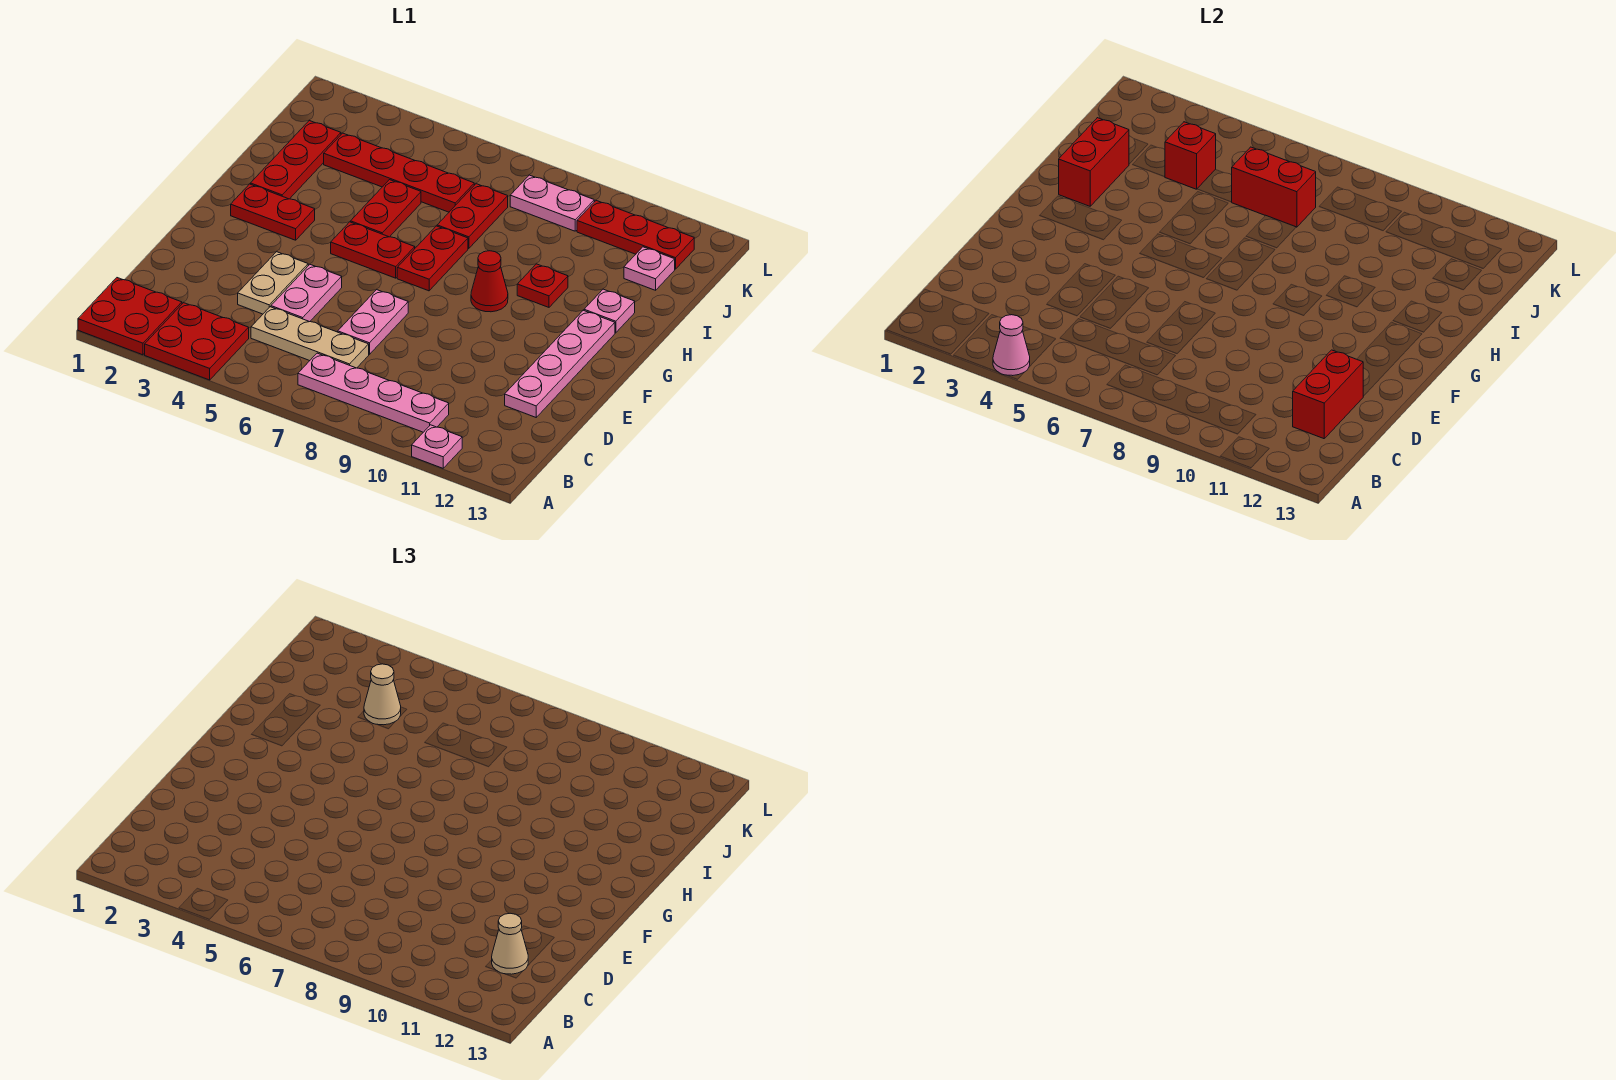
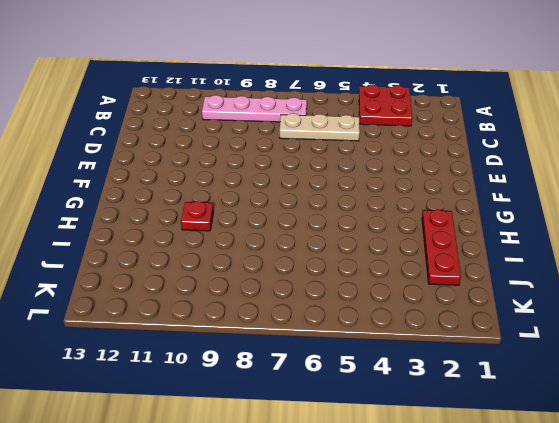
none -> red 2x2 plate [78,278,182,355]
none -> pink 1x1 plate [412,425,462,468]
none -> tan 1x2 plate [238,252,308,314]

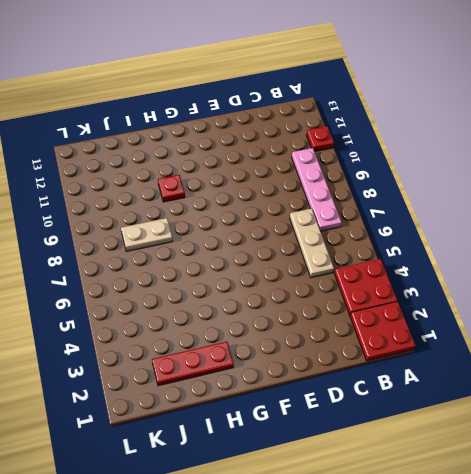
red 1x1 plate [306,126,334,152] -> pink 1x1 plate [412,425,462,468]
tan 1x2 plate [121,218,173,252] -> tan 1x2 plate moved to [238,252,308,314]
none -> pink 1x2 plate [271,265,342,322]
none -> pink 1x2 plate [338,290,408,354]
none -> pink 1x4 plate [505,310,615,417]

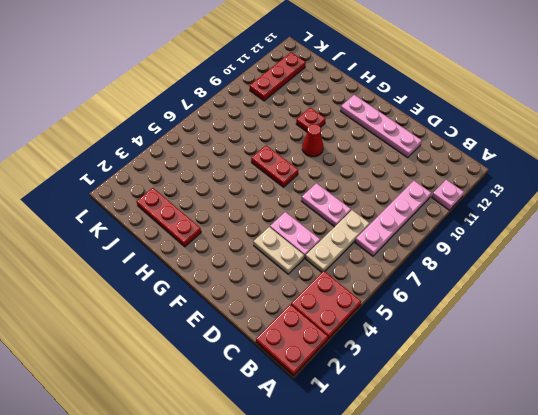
none -> red 1x2 plate [231,184,315,240]
none -> red 1x2 plate [331,222,415,278]
none -> red 1x2 plate [351,180,421,237]

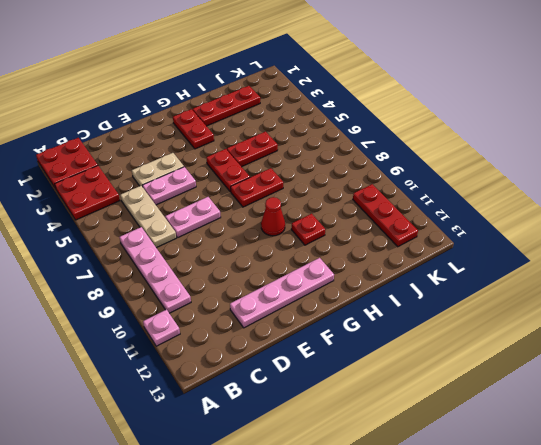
none -> pink 1x1 plate [584,289,635,333]
none -> red 1x2 plate [437,184,508,248]
none -> red 1x4 plate [324,133,474,212]

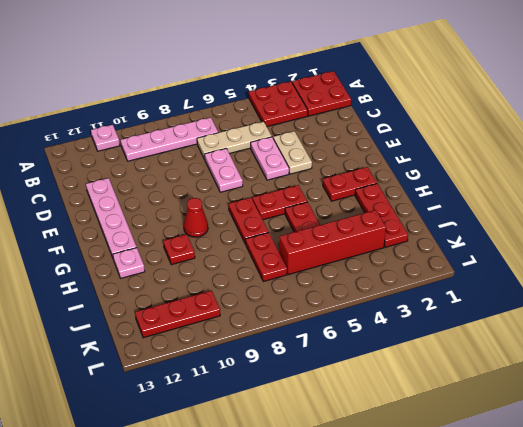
red 1x4 brick [279,210,386,275] -> red 1x4 plate [324,133,474,212]
none -> pink 1x1 plate [624,247,675,290]
none -> pink 1x2 plate [510,175,594,231]
none -> pink 1x1 cone [993,315,1030,376]

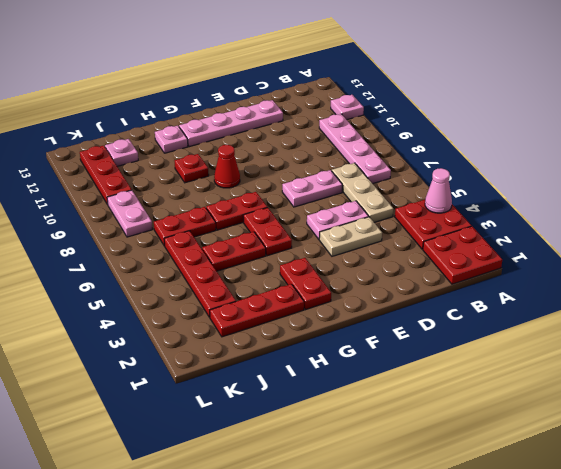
none -> red 1x2 brick [1293,350,1363,439]
none -> red 1x2 brick [1059,118,1129,206]
none -> red 1x1 brick [1165,122,1216,189]

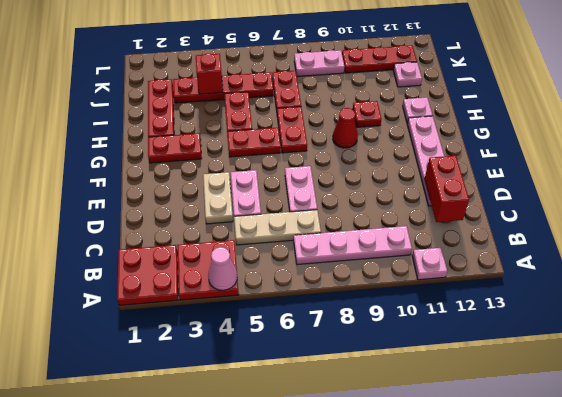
none -> red 1x2 brick [1059,118,1129,206]
none -> red 1x2 brick [1232,147,1316,227]
none -> tan 1x1 cone [492,913,528,974]

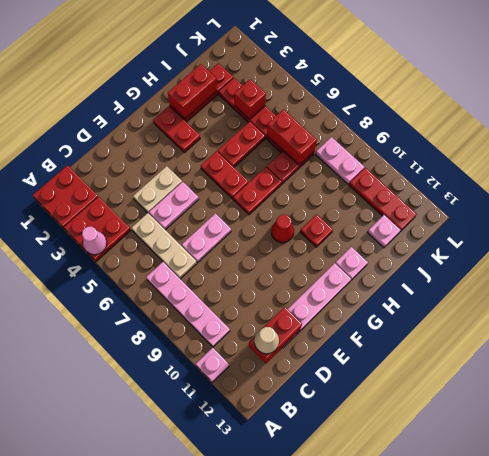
none -> tan 1x1 cone [364,664,401,725]

